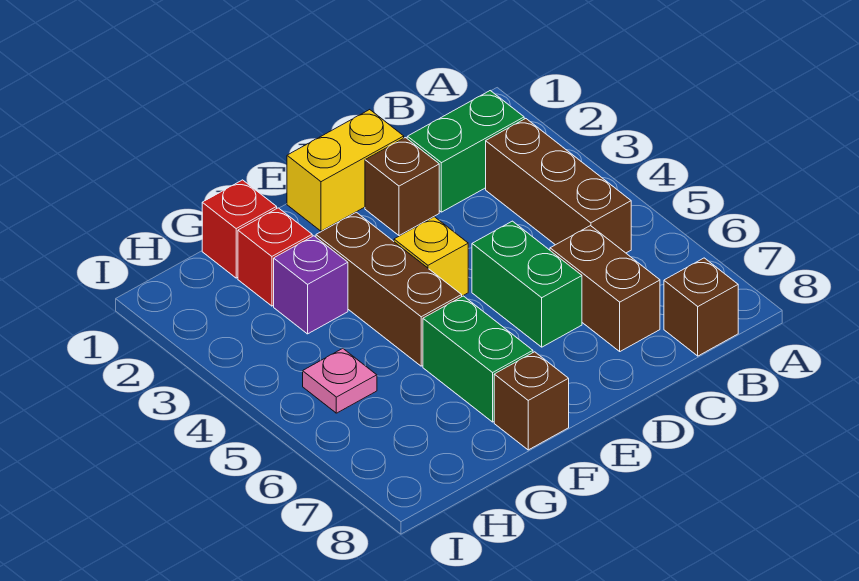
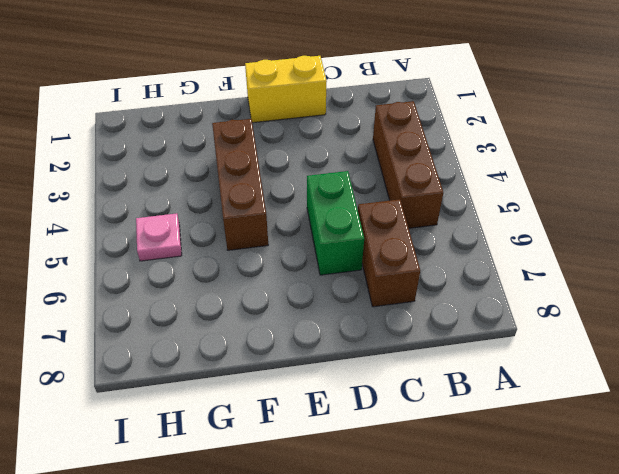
none -> green 1x2 brick [407,91,524,212]
none -> brown 1x1 brick [664,258,738,356]
none -> brown 1x1 brick [365,138,439,236]

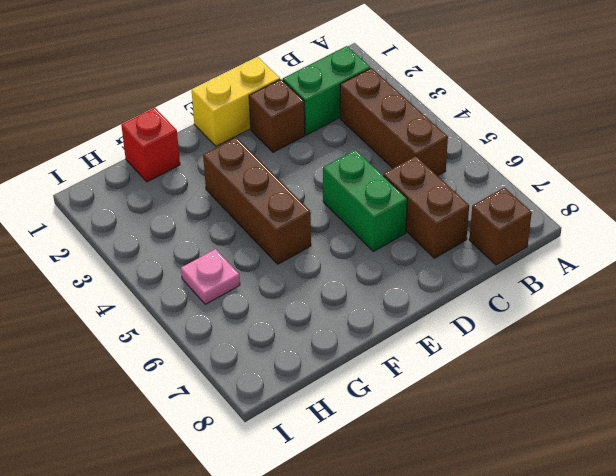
none -> yellow 1x1 brick [394,217,468,296]
none -> green 1x2 brick [423,296,533,422]
none -> brown 1x1 brick [494,352,569,450]

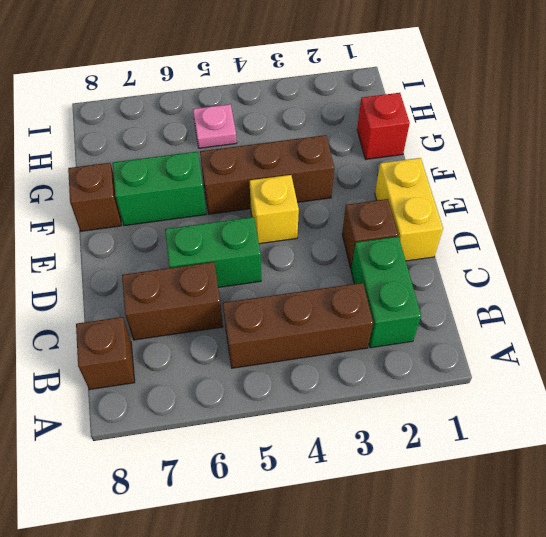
none -> red 1x1 brick [238,208,312,306]
none -> purple 1x1 brick [274,236,348,334]

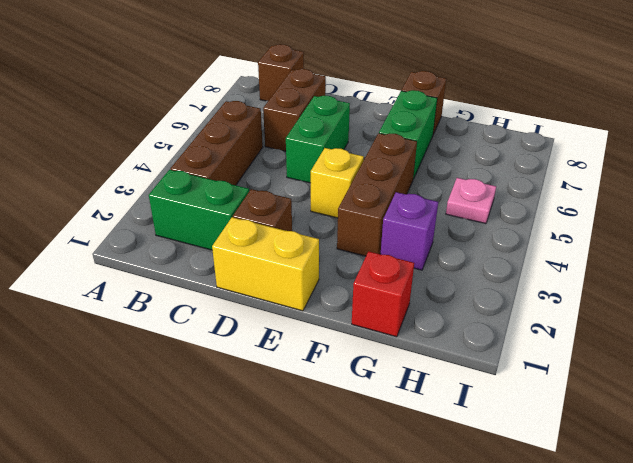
none -> red 1x1 brick [238,208,312,306]

